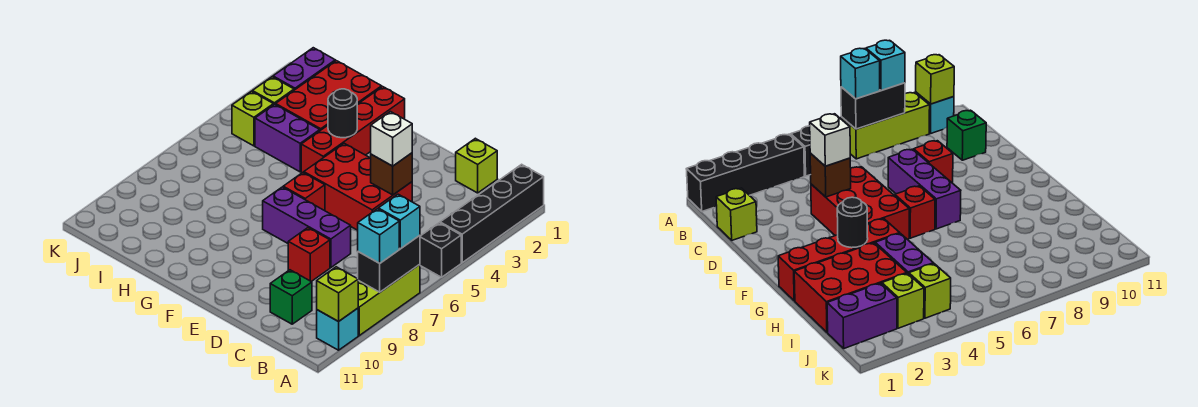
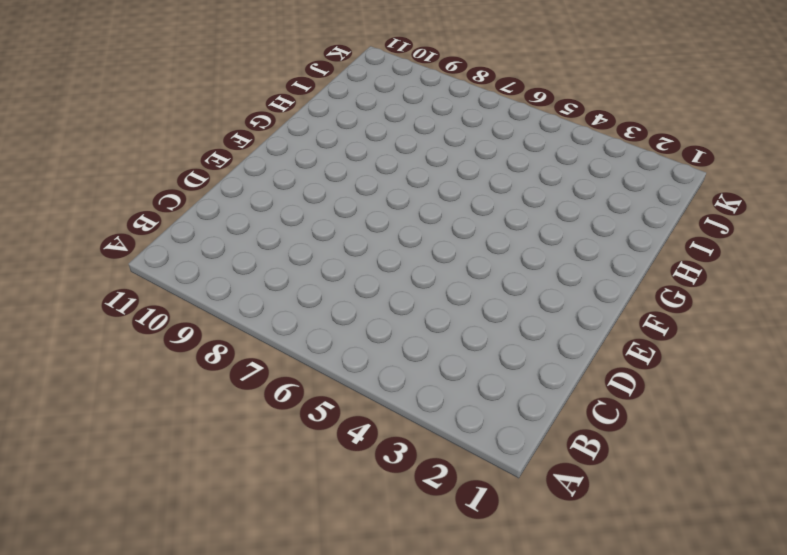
none -> black 1x4 brick [440,164,544,263]
none -> black 1x1 brick [420,223,461,277]
none -> lime 1x3 brick [358,264,420,336]

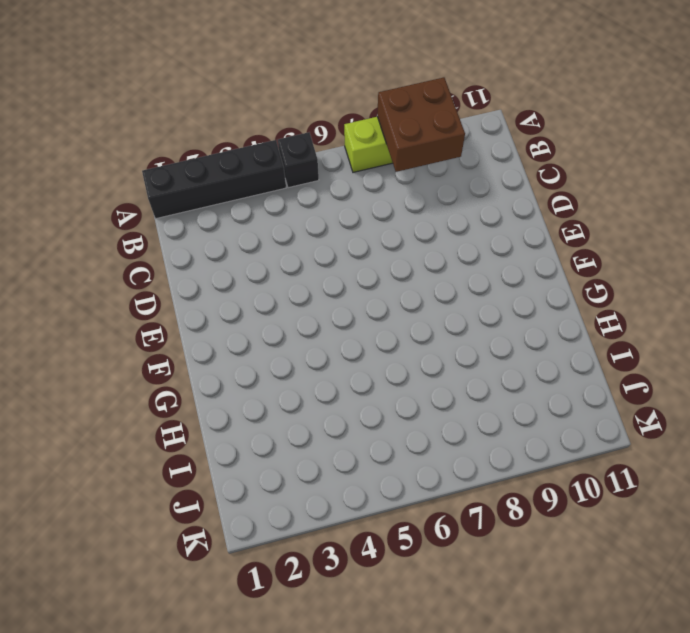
brown 2x2 brick [377,77,465,172] -> black 1x2 brick [358,236,420,292]
none -> cyan 1x1 brick [317,308,358,350]
none -> lime 1x1 brick [456,138,497,193]
none -> green 1x1 brick [270,270,312,324]

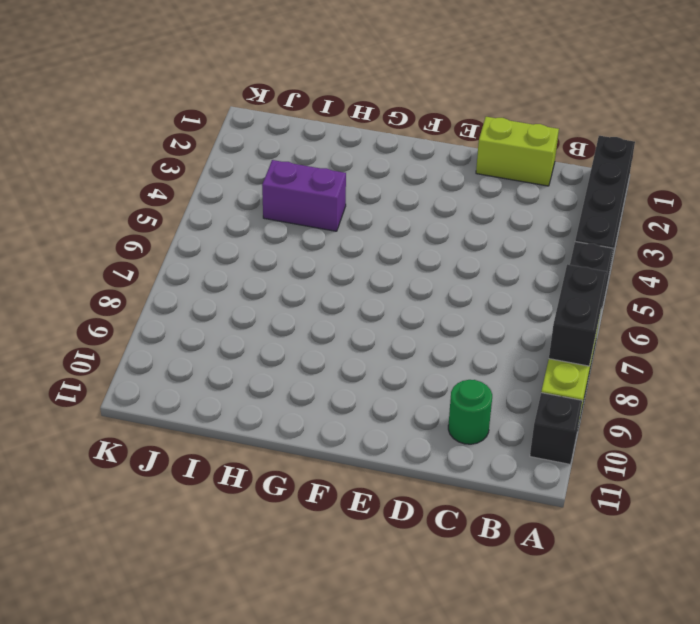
black 1x1 brick [530,393,582,464] -> cyan 1x1 brick [317,308,358,350]
lime 1x2 brick [476,117,559,186] -> lime 1x1 brick [456,138,497,193]
green 1x1 round brick [448,380,492,444] -> green 1x1 brick [270,270,312,324]
none -> red 2x3 brick [304,143,412,230]
none -> purple 1x3 brick [263,187,351,267]
none -> red 1x1 brick [288,228,330,282]

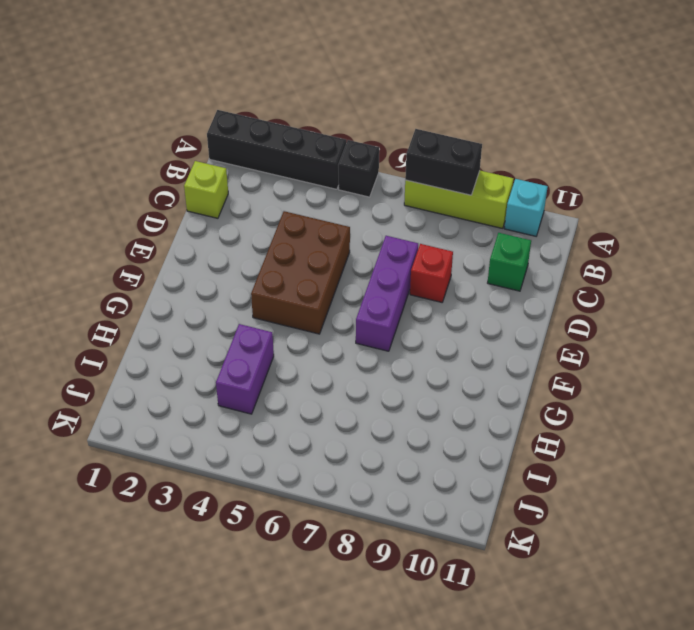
brown 2x3 brick [251,211,350,334] -> red 2x3 brick [304,143,412,230]
none -> red 1x1 brick [283,173,325,211]
none -> red 1x4 brick [301,87,405,173]
none -> red 2x3 brick [276,61,382,130]

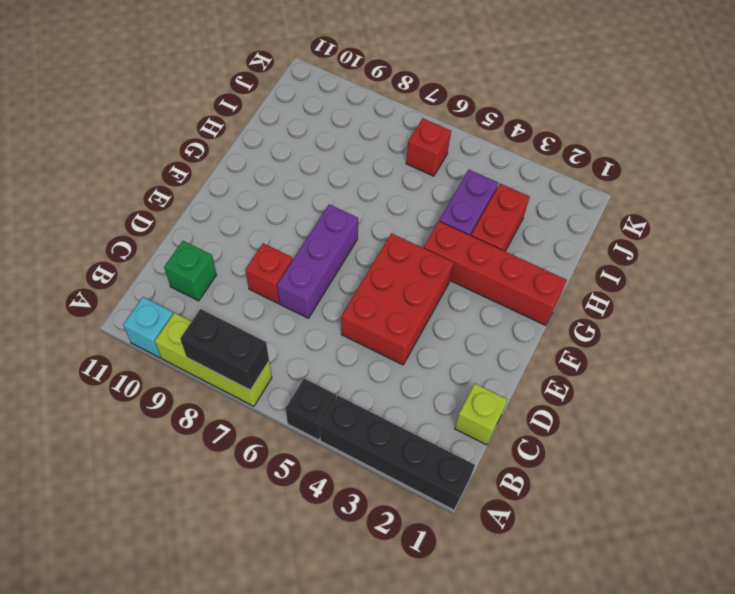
red 1x2 brick [471,183,530,251] -> red 2x3 brick [276,61,382,130]
red 1x1 brick [406,118,451,176] -> red 1x1 brick moved to [283,173,325,211]
none -> purple 1x2 brick [273,48,335,90]
none -> lime 1x1 brick [252,77,294,105]
none -> lime 1x1 brick [232,91,274,146]

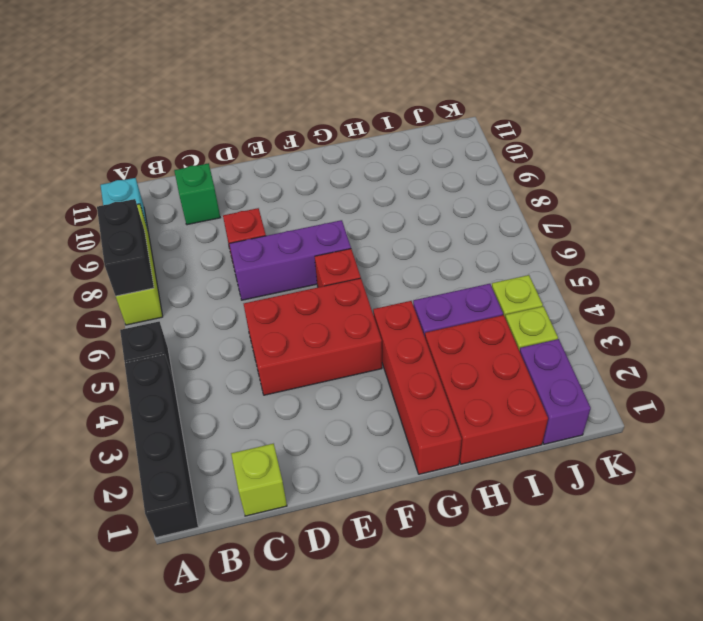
none -> lime 1x1 brick [317,267,358,322]
none -> brown 1x1 brick [371,153,412,195]
none -> black 1x1 round brick [328,89,357,138]

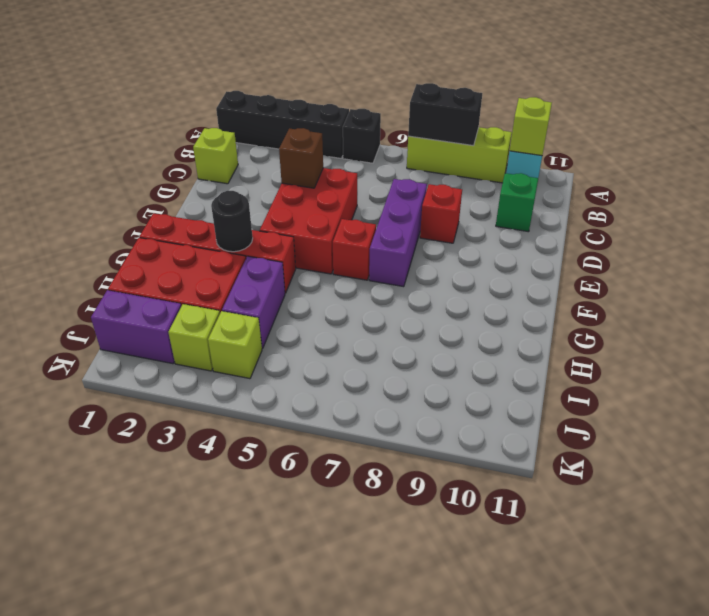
none -> cyan 1x1 brick [378,194,420,249]
none -> cyan 1x1 brick [358,209,399,263]
none -> white 1x1 brick [371,112,412,166]

